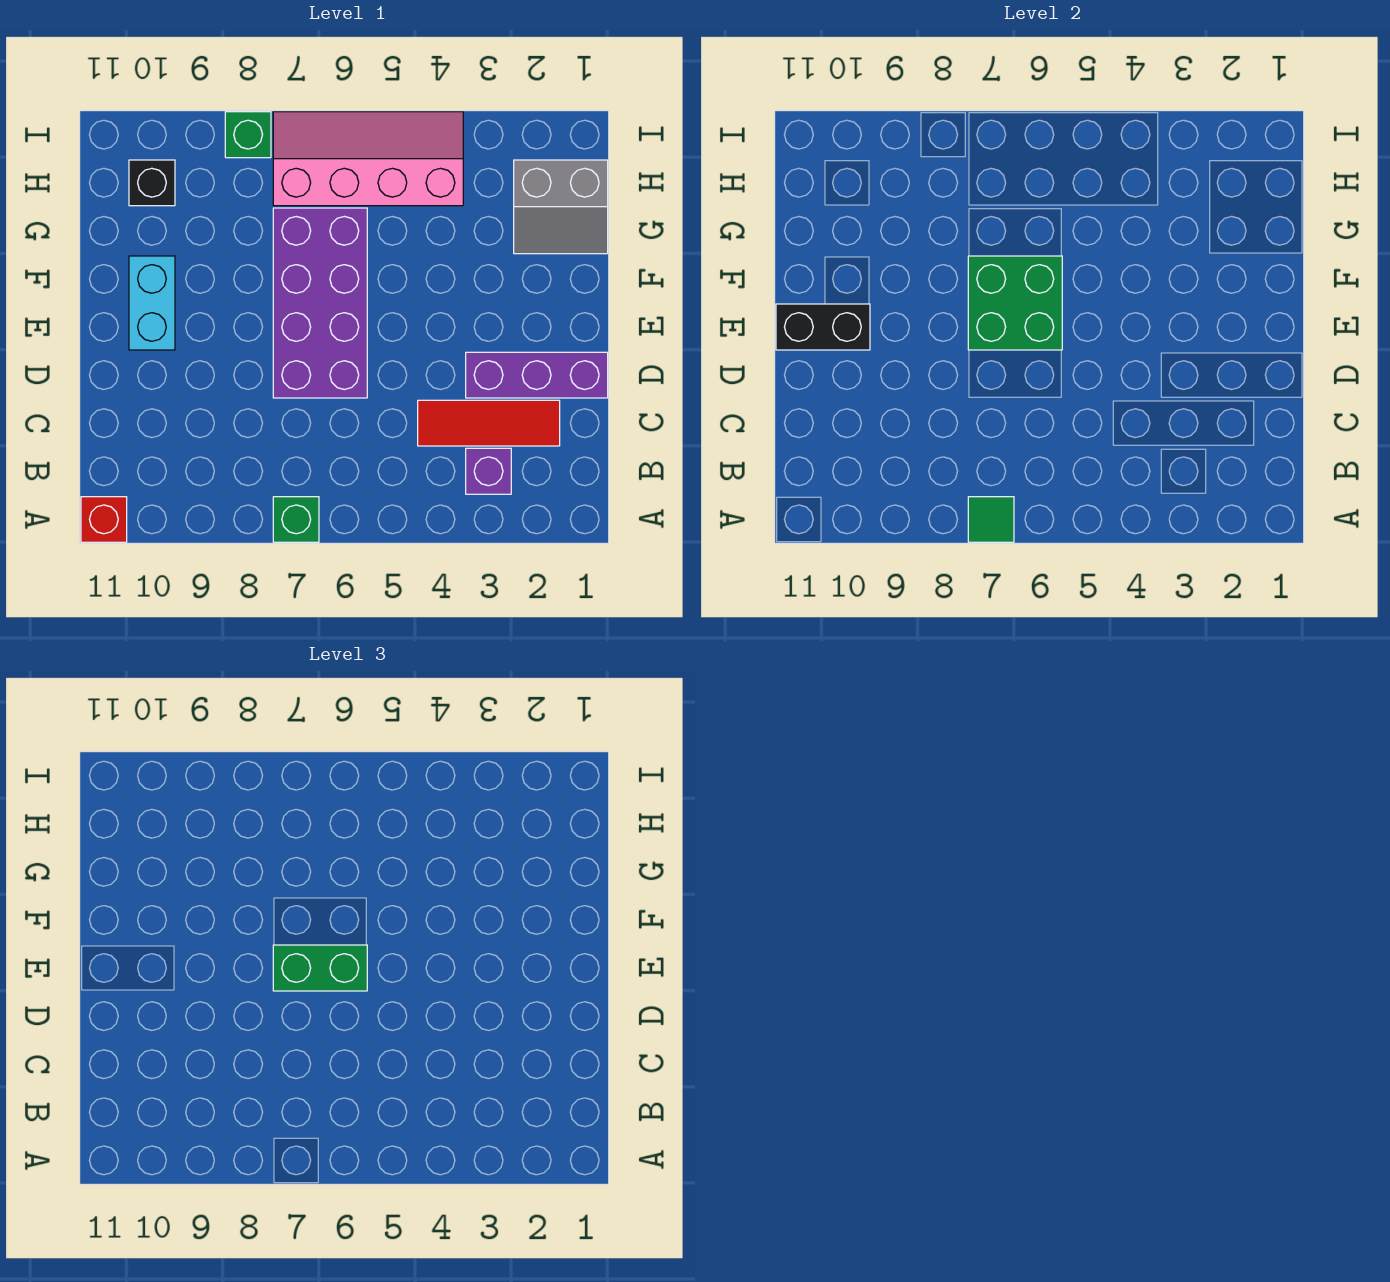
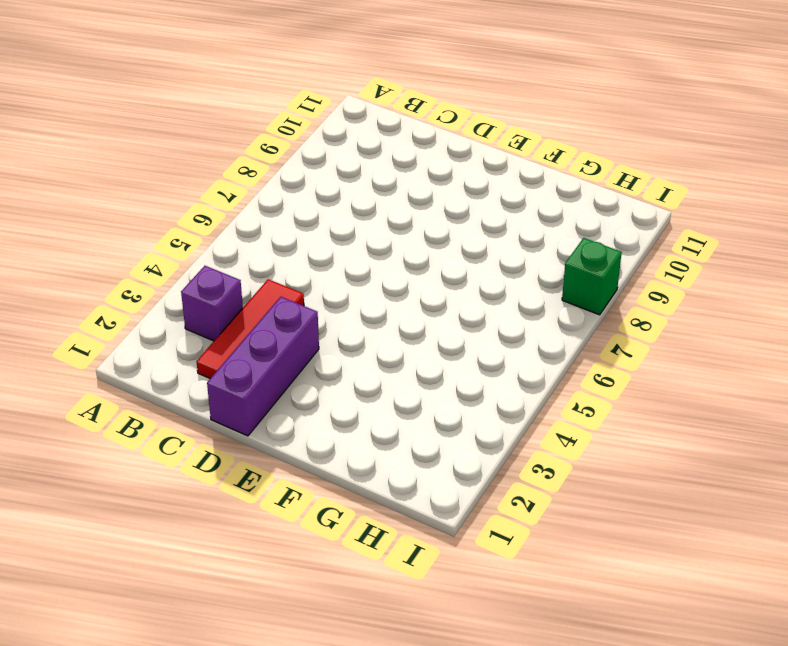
none -> green 1x1 brick [273,497,319,542]
none -> red 1x1 brick [81,497,127,542]
none -> purple 2x4 brick [273,208,367,398]

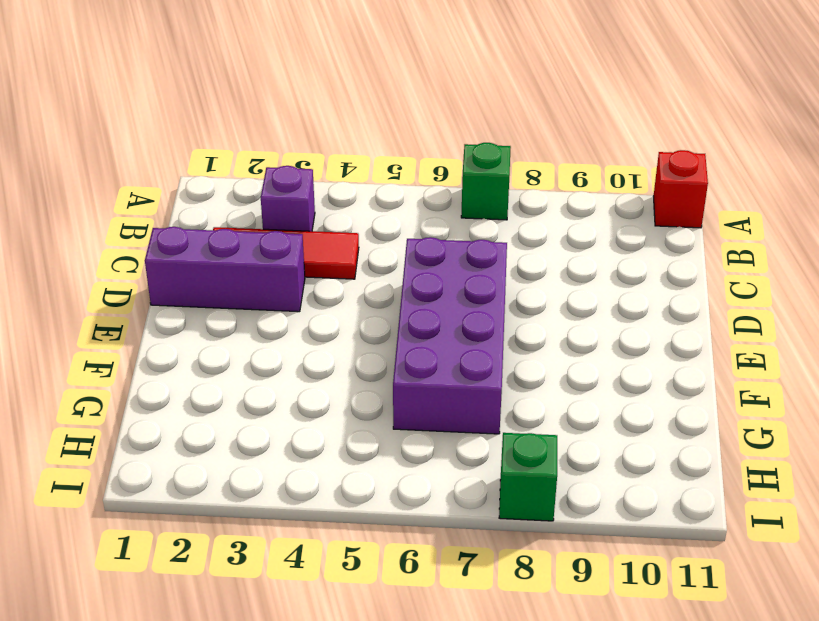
none -> cyan 1x2 brick [129,256,175,350]
none -> grey 2x2 slope [514,160,608,254]
none -> pink 2x4 slope [273,112,463,206]

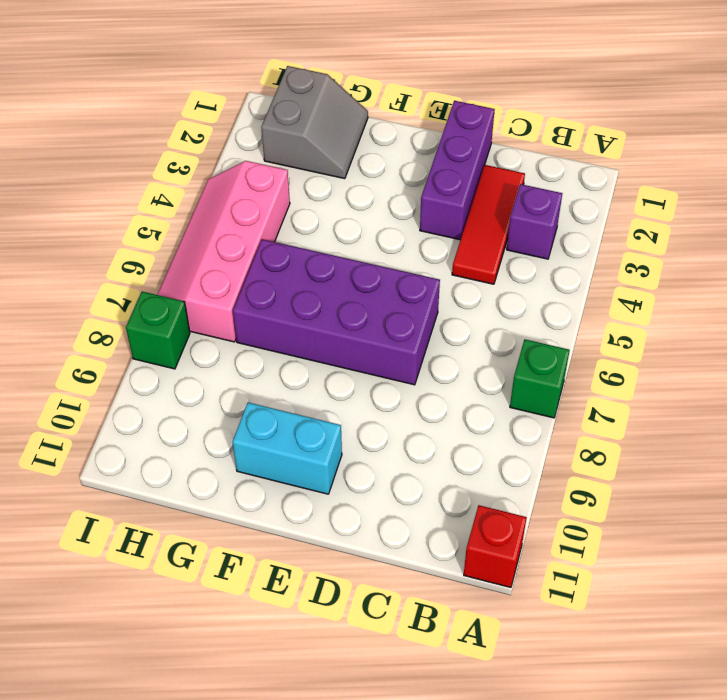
none -> black 1x1 brick [129,160,175,206]
none -> green 1x1 tile [968,497,1014,542]
none -> green 2x2 brick [968,256,1062,350]

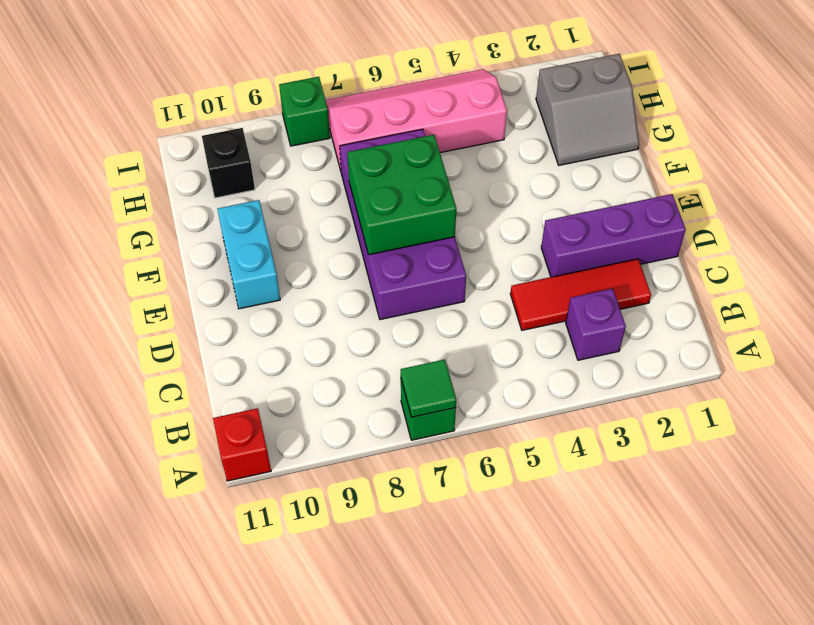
none -> black 1x2 brick [776,304,870,350]
none -> green 1x2 brick [273,945,367,991]

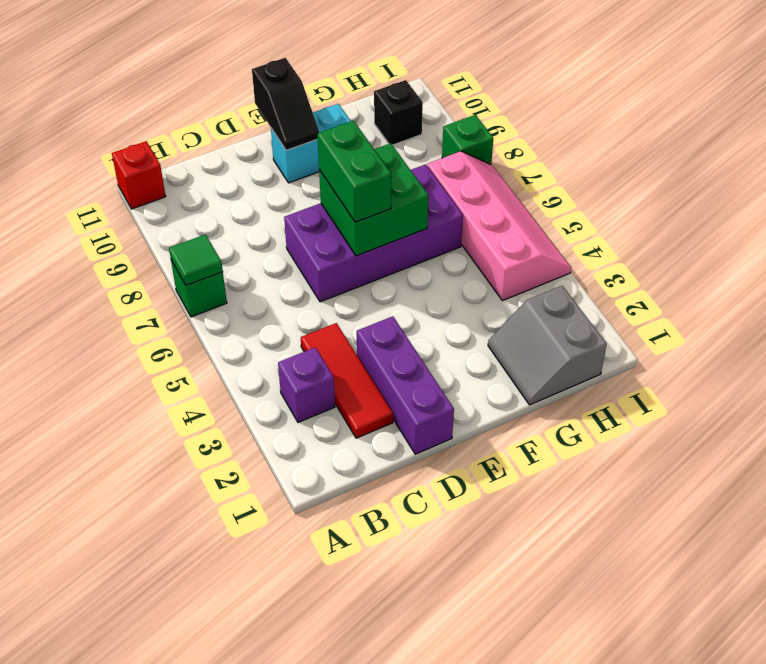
black 1x2 slope [252,58,319,150] -> black 1x2 brick [776,304,870,350]

